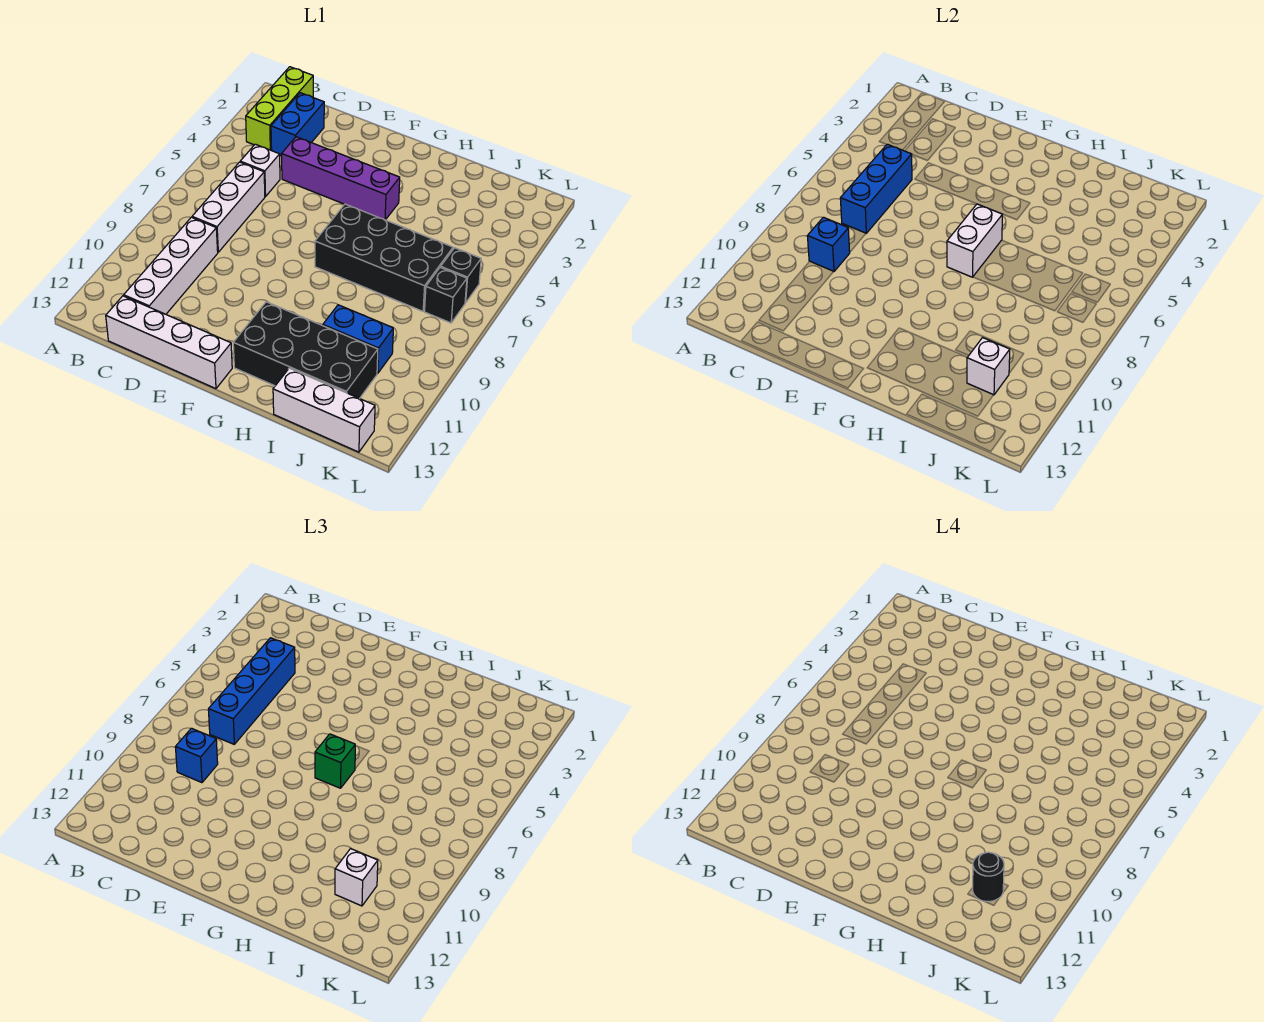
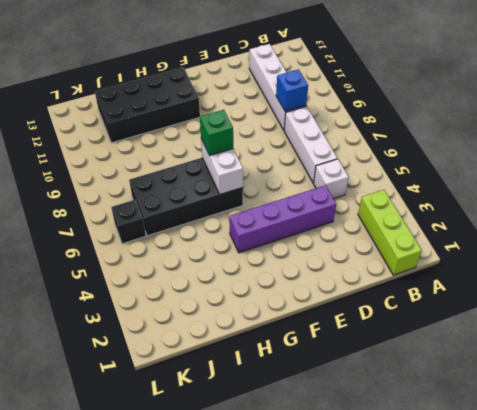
none -> blue 1x2 brick [271,93,324,156]
none -> white 1x4 brick [106,296,232,389]
none -> blue 1x2 brick [323,305,393,373]

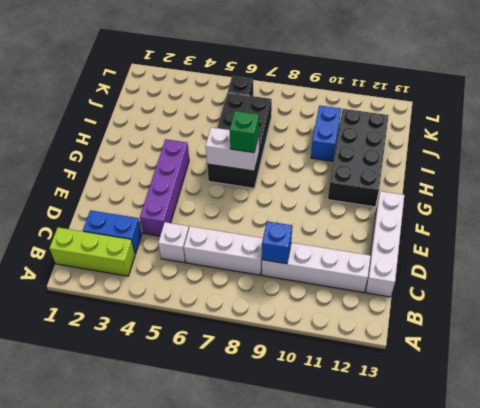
none -> white 1x3 brick [273,368,375,452]
none -> black 1x1 brick [425,267,467,323]
none -> blue 1x3 brick [840,144,912,233]

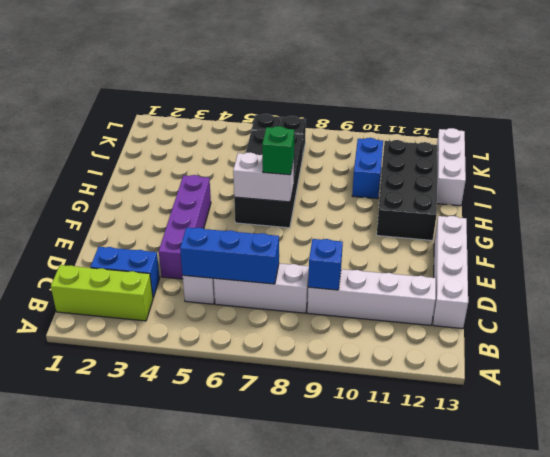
none -> white 1x1 brick [967,338,1010,395]
none -> blue 1x4 brick [208,638,295,744]
none -> blue 1x1 brick [175,728,218,783]

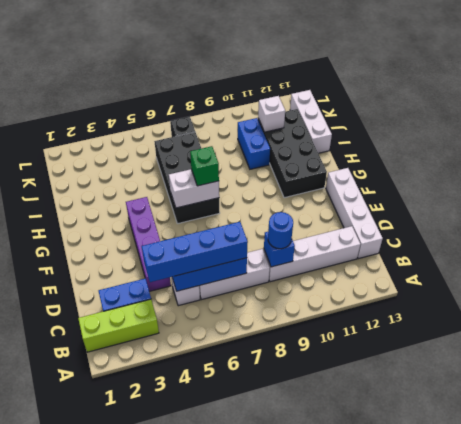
blue 1x1 round brick [268,212,293,249] -> blue 1x1 brick [175,728,218,783]
none -> black 1x1 brick [441,248,481,303]
none -> white 1x1 brick [335,849,378,906]
none -> black 1x1 round brick [973,852,1004,902]

